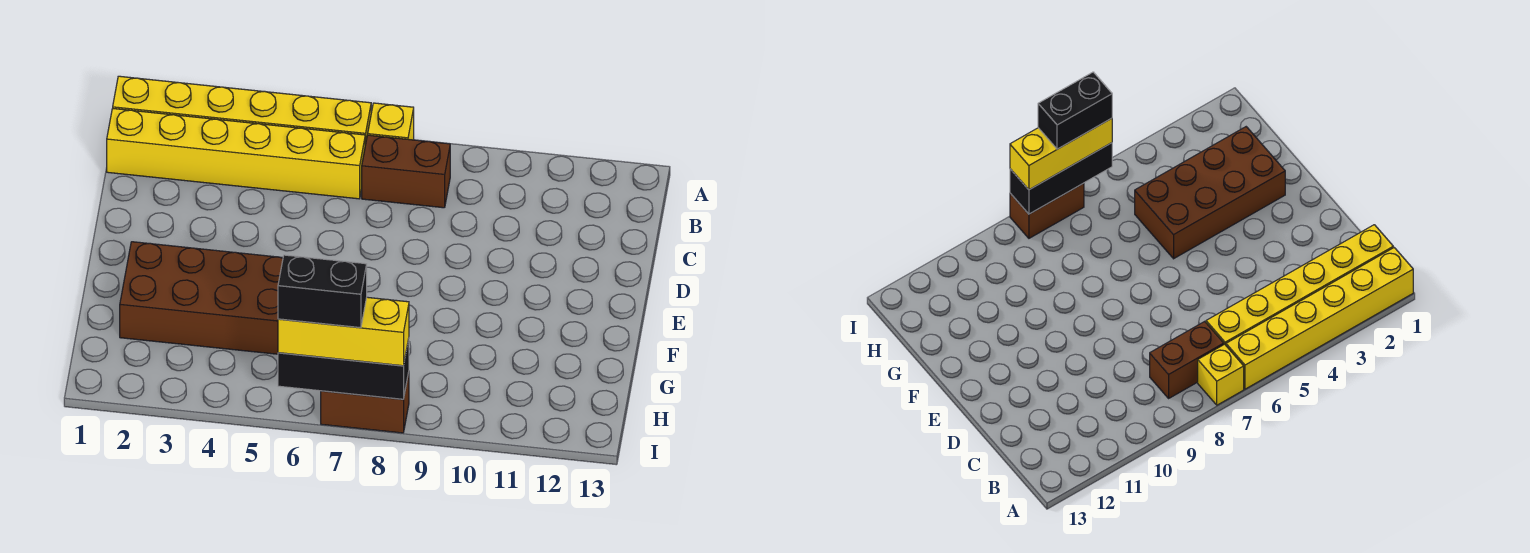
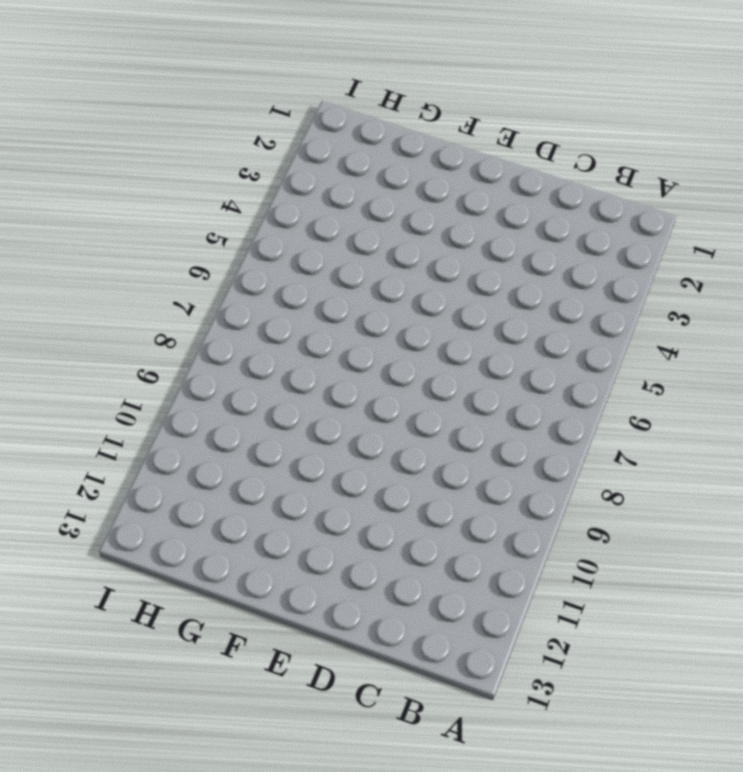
none -> yellow 1x6 brick [113,76,371,145]
none -> yellow 1x1 brick [368,103,414,140]

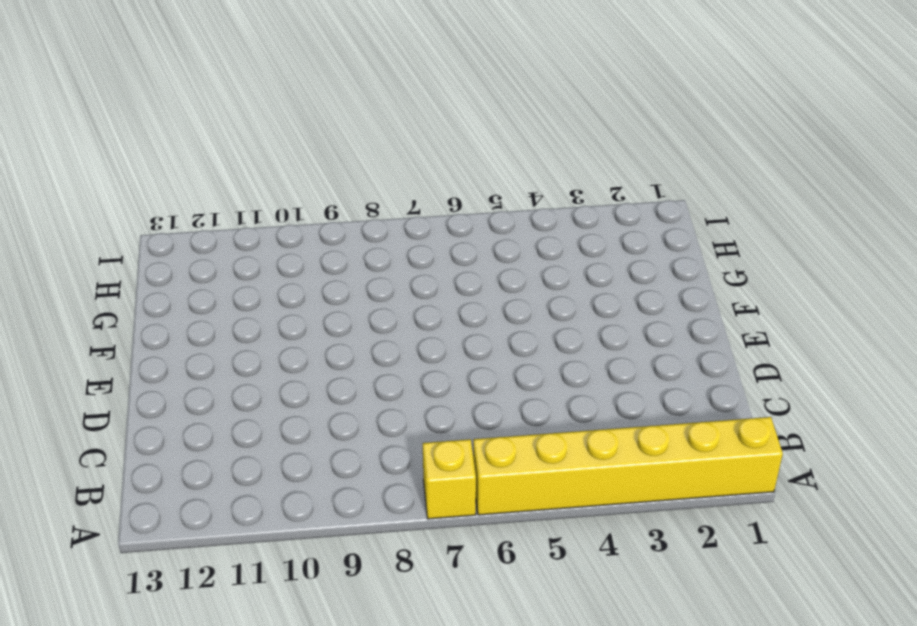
none -> yellow 1x6 brick [107,108,365,199]
none -> brown 1x2 brick [362,135,450,208]

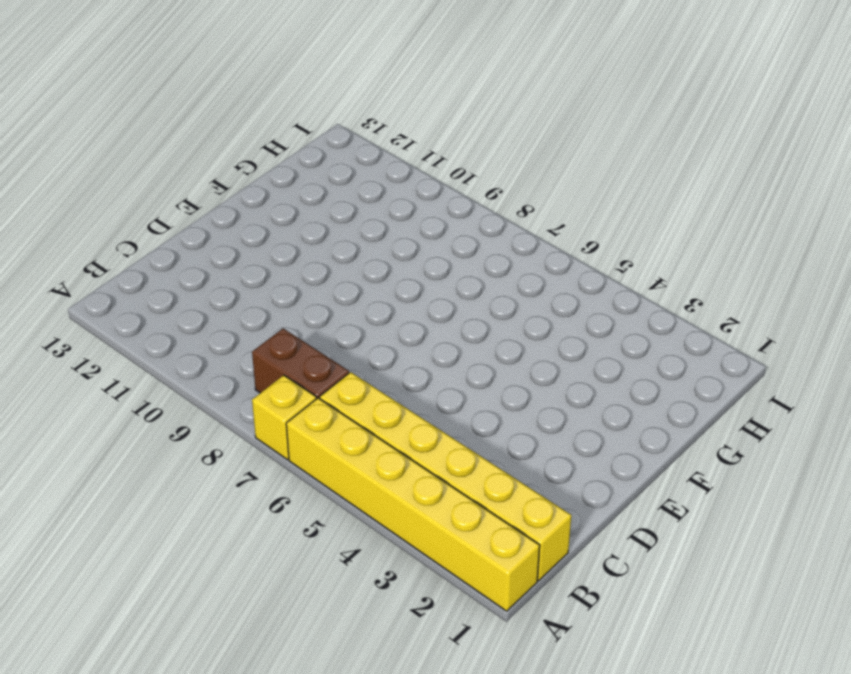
none -> brown 2x4 brick [120,242,283,354]
none -> brown 1x2 brick [321,372,409,433]

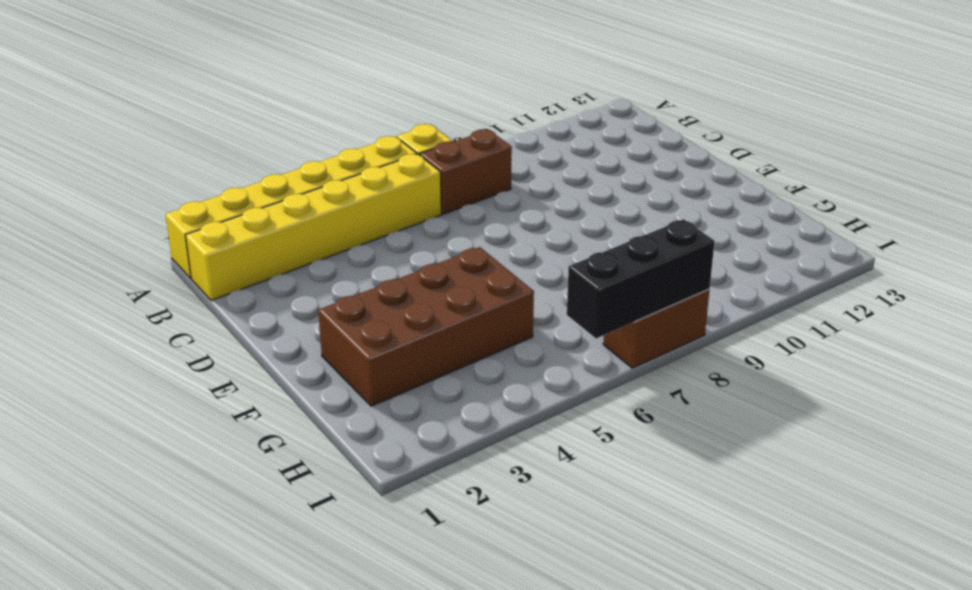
none -> yellow 1x3 brick [278,297,409,366]
none -> black 1x2 brick [278,255,367,328]

